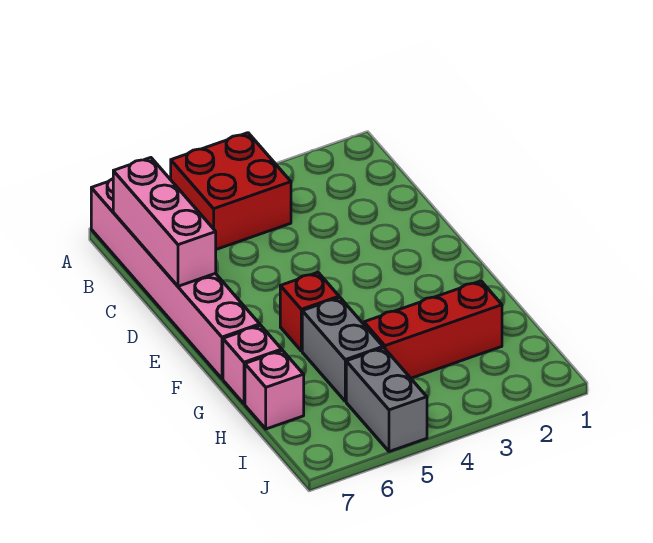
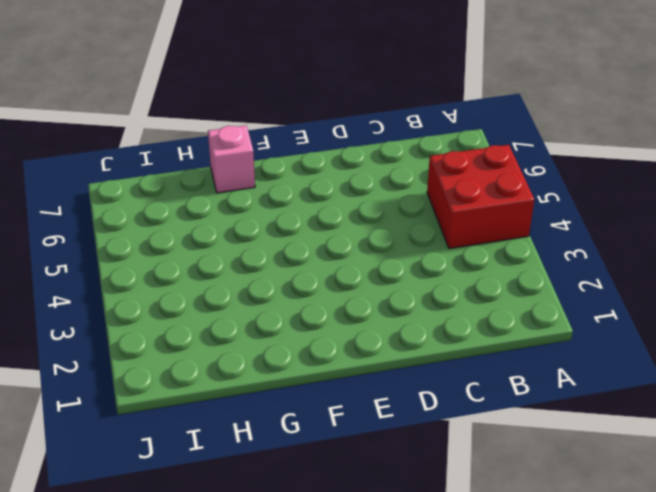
none -> pink 1x6 brick [91,179,260,379]
none -> red 1x1 brick [280,272,339,351]

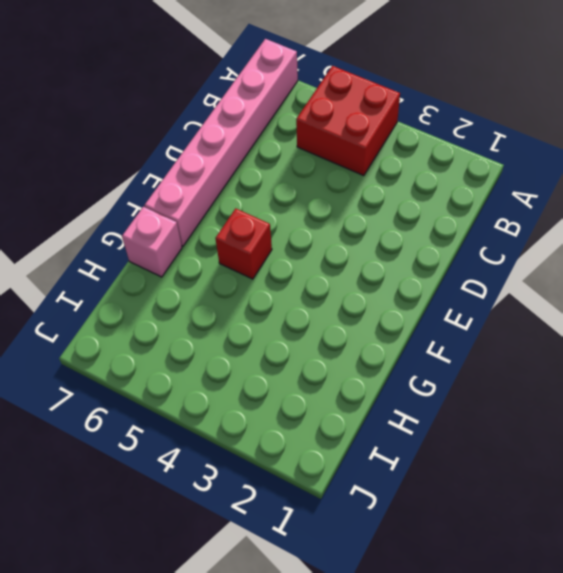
none -> grey 1x2 brick [302,297,383,401]
none -> red 1x3 brick [364,281,502,378]

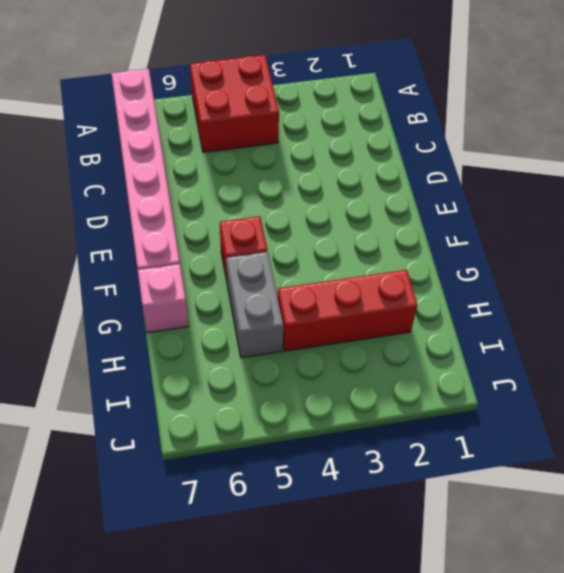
none -> pink 1x1 brick [245,351,304,429]
none -> grey 1x2 brick [346,348,427,452]

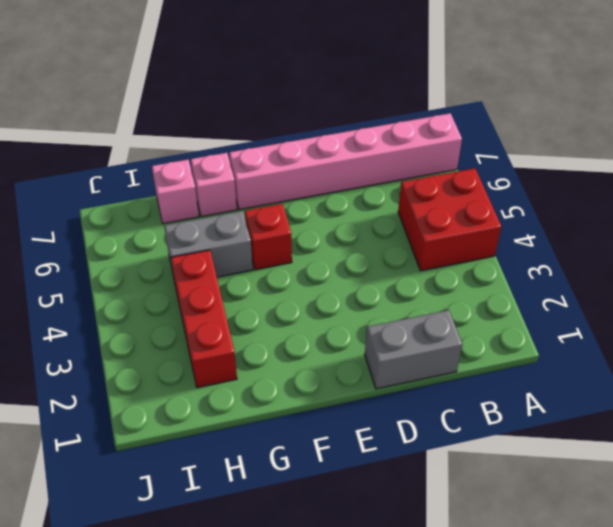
grey 1x2 brick [365,310,462,389] -> grey 1x2 brick moved to [346,348,427,452]
none -> pink 1x3 brick [113,158,216,286]

